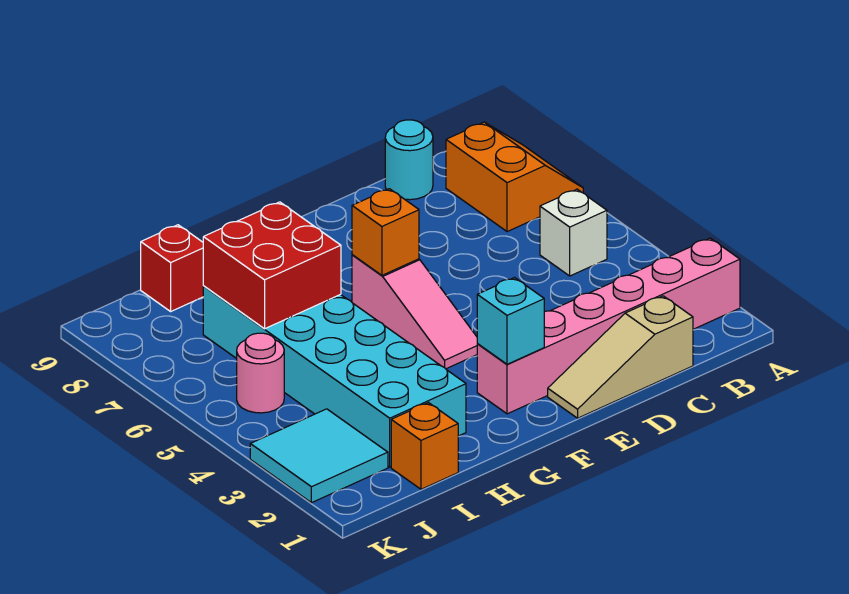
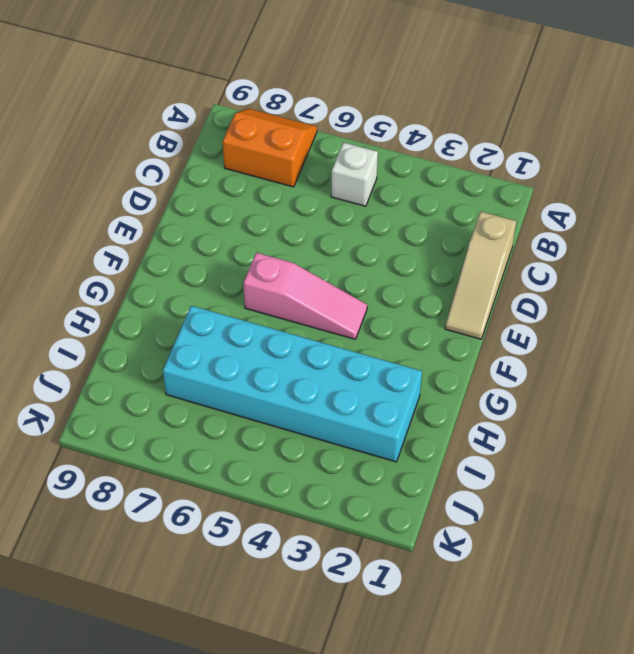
none -> pink 1x6 brick [477,238,740,414]
none -> cyan 1x1 round brick [385,120,433,200]
none -> orange 1x1 brick [391,403,458,489]

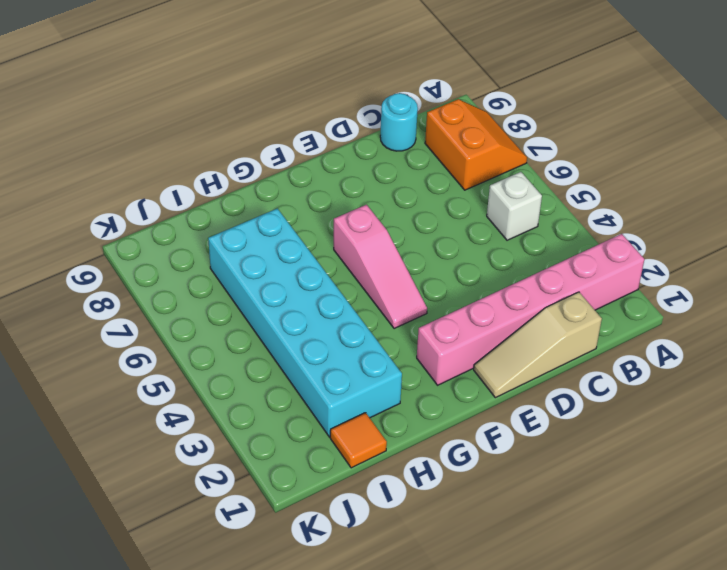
orange 1x1 tile [330,413,387,468] -> orange 1x1 brick [391,403,458,489]
none -> red 1x1 brick [141,225,203,311]
none -> cyan 2x2 tile [250,409,388,503]
none -> pink 1x1 round brick [237,333,284,413]

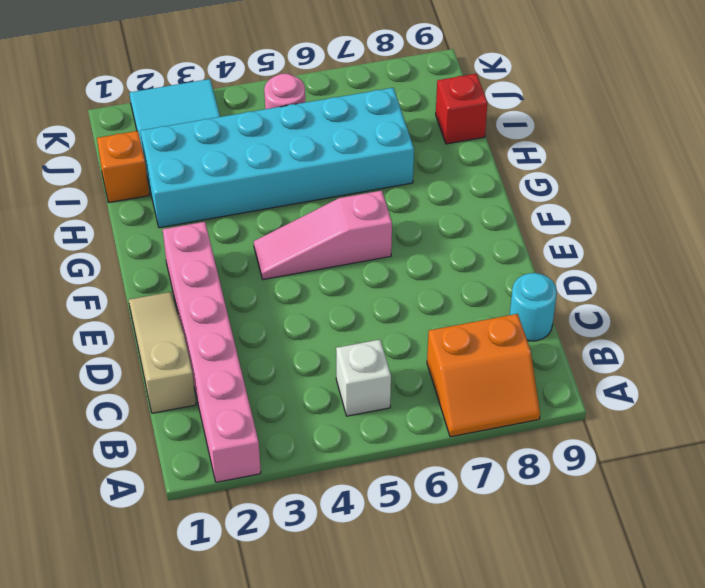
none -> cyan 1x1 brick [477,278,544,364]
none -> orange 1x1 brick [352,189,419,275]
none -> red 2x2 brick [203,202,341,329]

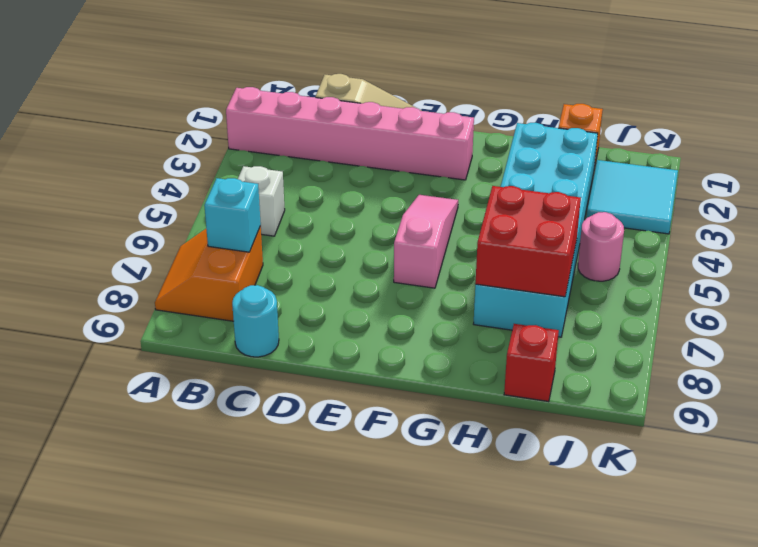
cyan 1x1 brick [204,178,261,252] -> cyan 1x1 brick moved to [477,278,544,364]
none -> orange 1x1 brick [352,189,419,275]

